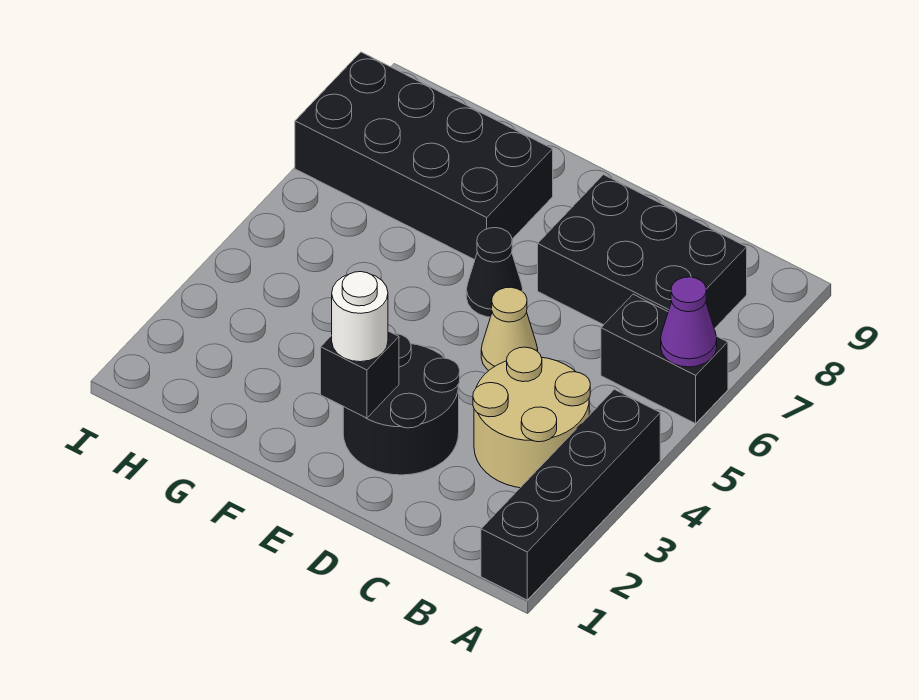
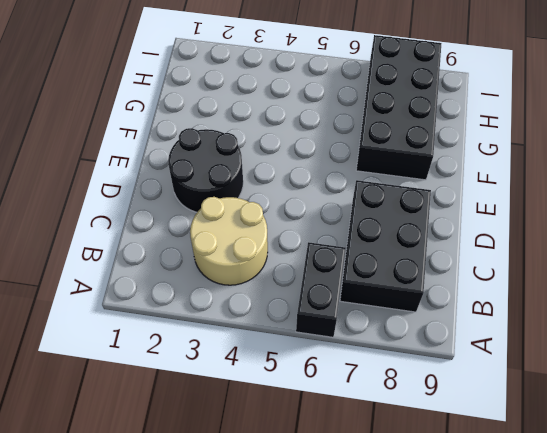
none -> black 1x4 brick [481,389,660,600]
none -> tan 1x1 cone [481,287,538,370]

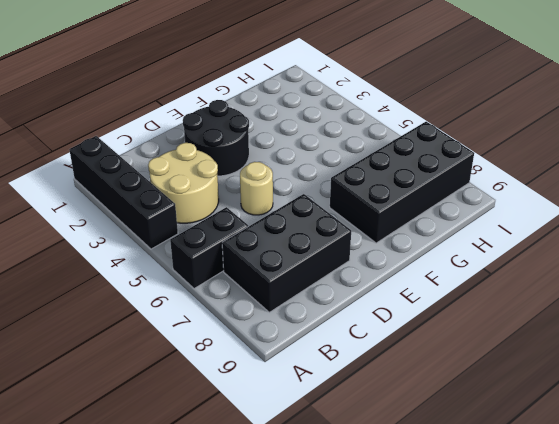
tan 1x1 round brick [240,162,273,215] -> tan 1x1 cone [481,287,538,370]
none -> black 1x1 cone [466,228,523,317]
none -> purple 1x1 cone [661,277,717,367]

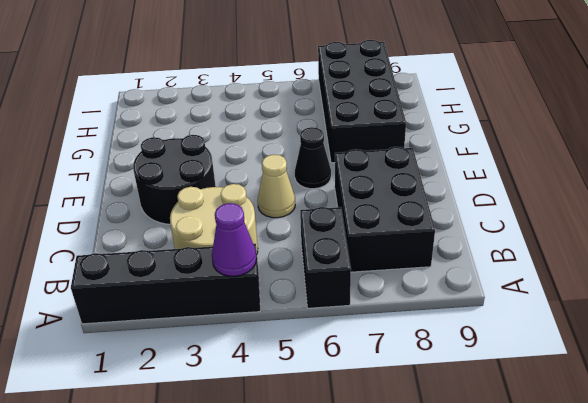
purple 1x1 cone [212,203,257,276] -> purple 1x1 cone moved to [661,277,717,367]
none -> black 1x1 brick [321,331,399,418]
none -> white 1x1 round brick [332,272,388,362]

